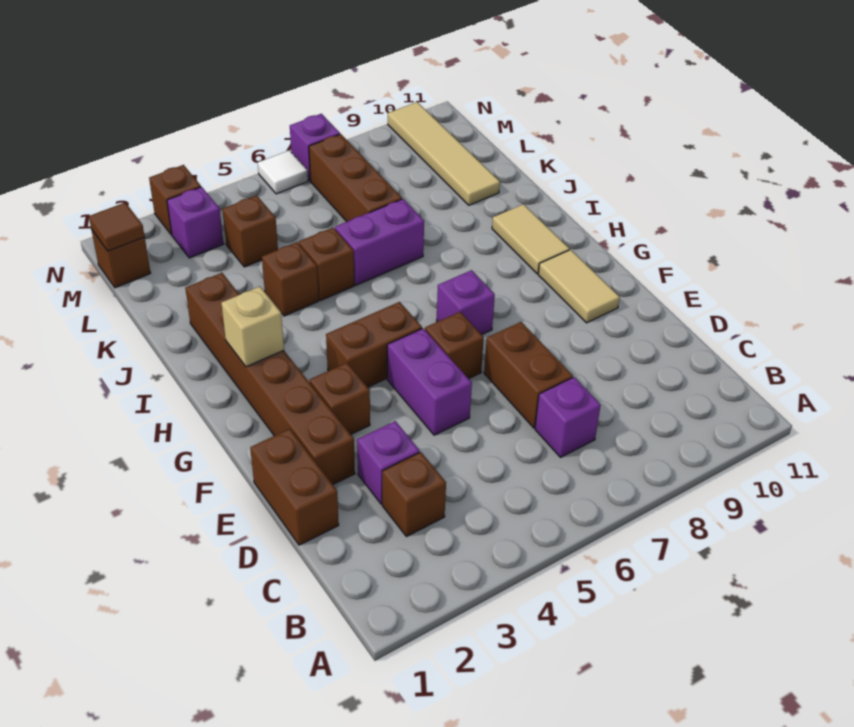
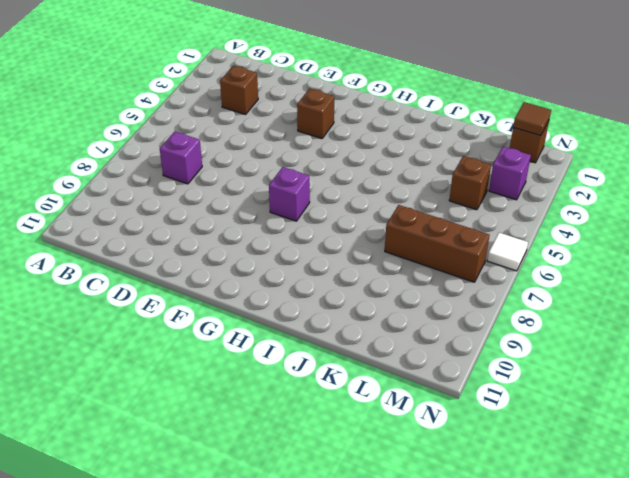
none -> brown 1x2 brick [250,429,339,545]
none -> purple 1x1 brick [357,421,420,504]
none -> brown 1x2 brick [484,322,573,428]

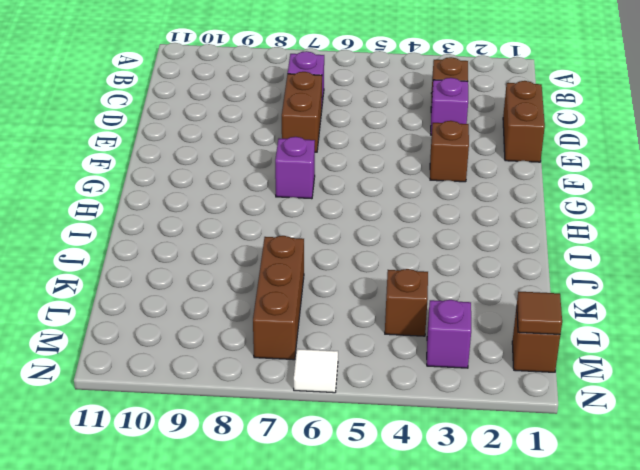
none -> brown 1x6 brick [185,273,355,484]
none -> purple 1x2 brick [387,328,472,435]
none -> brown 1x1 brick [425,312,484,379]

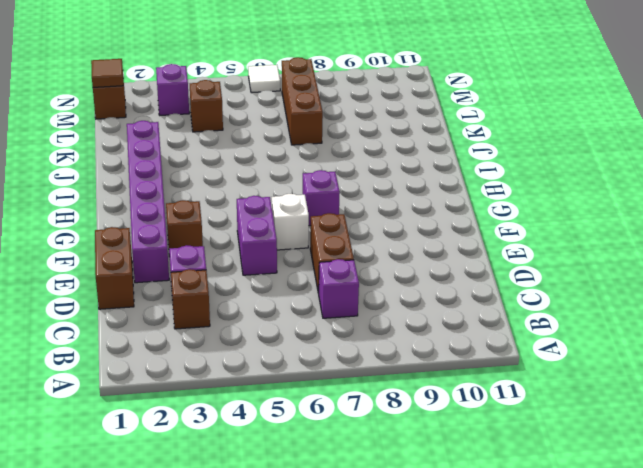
purple 1x6 brick [127,121,169,283] -> brown 1x6 brick [185,273,355,484]
white 1x1 brick [272,194,309,250] -> brown 1x1 brick [425,312,484,379]
none -> tan 1x2 tile [538,250,620,323]
none -> brown 1x2 brick [326,302,422,387]
none -> tan 1x2 tile [492,204,570,274]

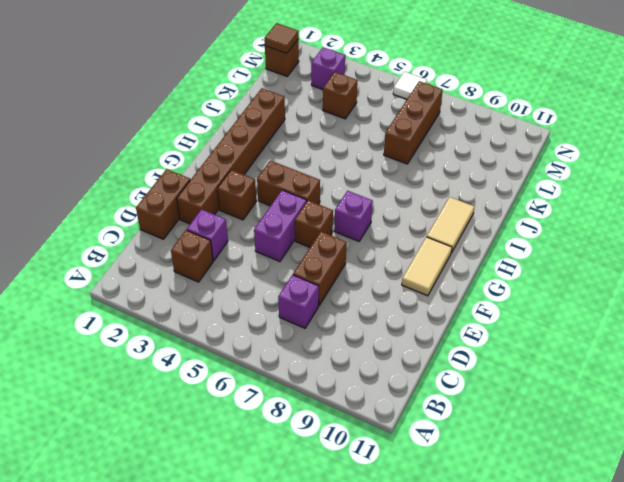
none -> brown 1x1 brick [262,242,319,316]
none -> brown 1x1 brick [299,228,354,300]
none -> purple 1x2 brick [335,199,424,285]

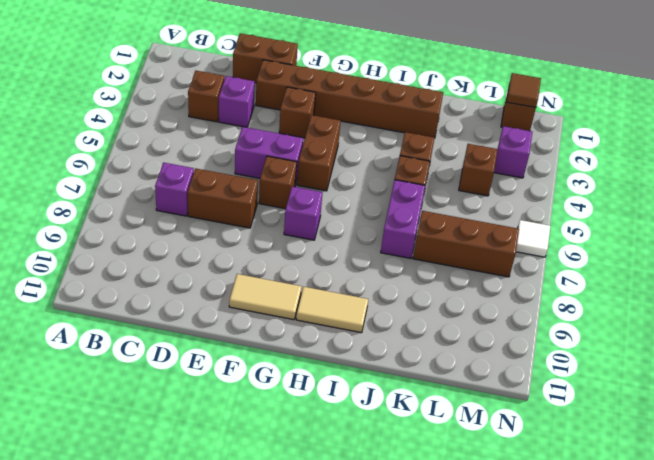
none -> tan 1x4 tile [388,102,500,205]
none -> brown 1x1 brick [149,165,201,235]
none -> purple 1x1 brick [290,114,340,181]

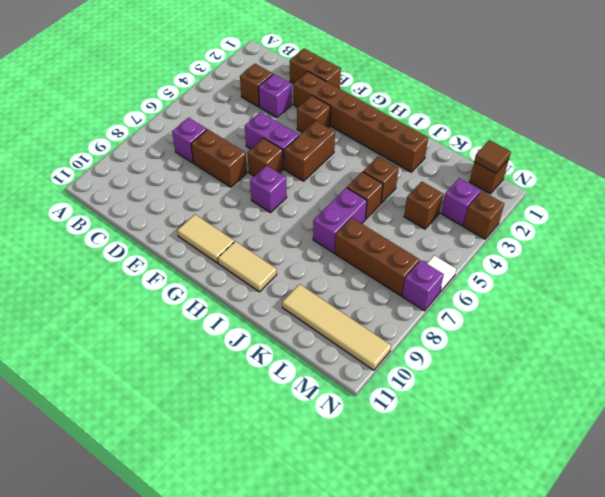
none -> tan 1x1 brick [221,287,284,367]

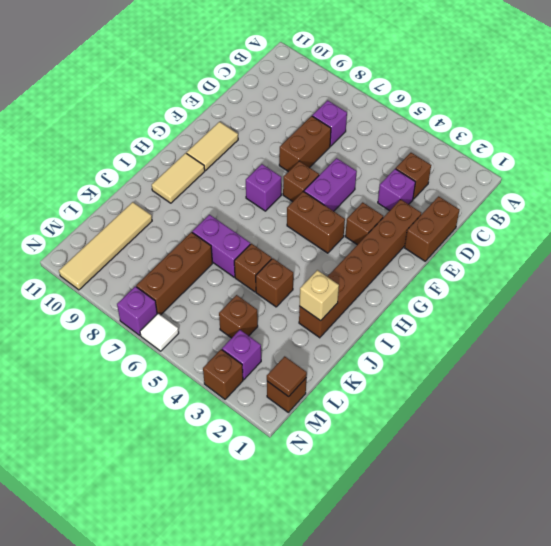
tan 1x1 brick [299,270,339,321] -> tan 1x1 brick moved to [221,287,284,367]

